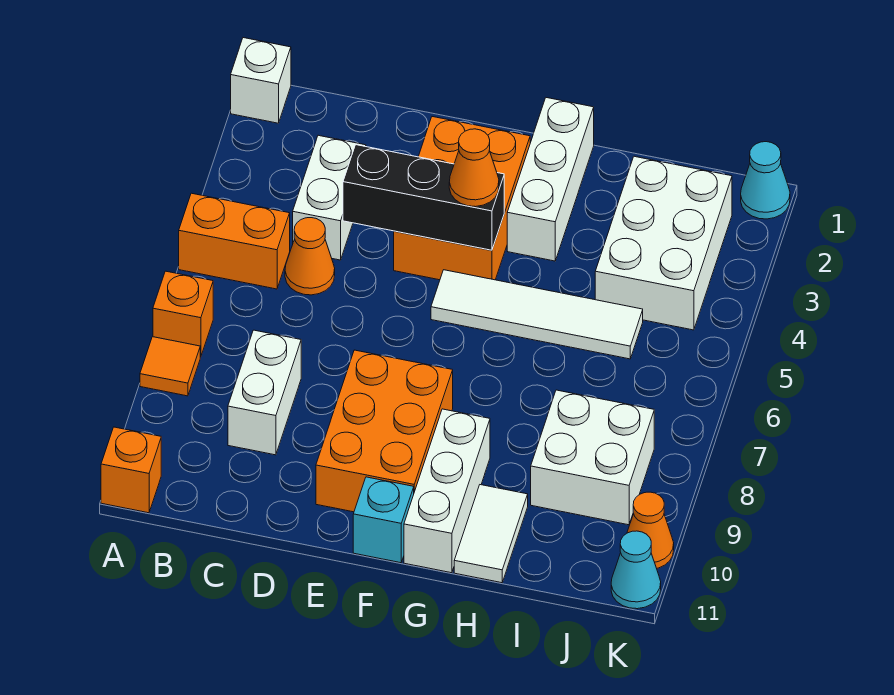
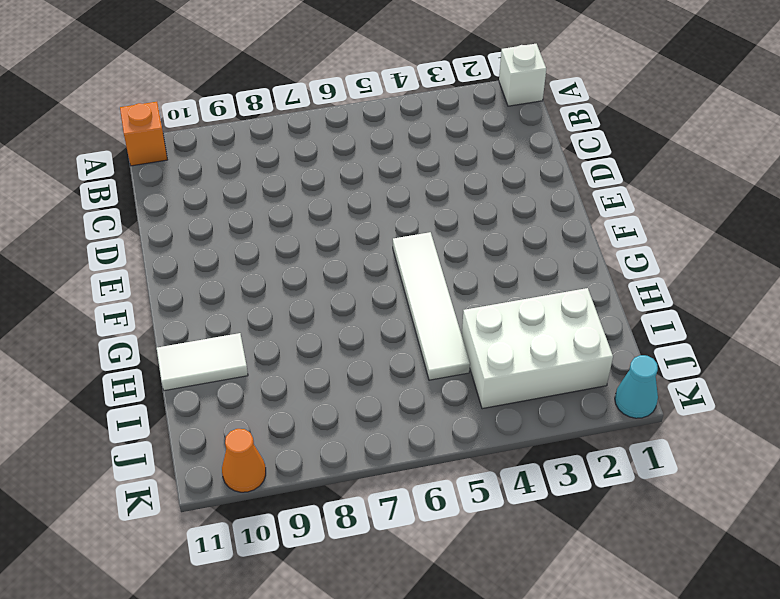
none -> orange 1x2 brick [179,193,290,289]
none -> orange 1x1 brick [153,271,213,357]
none -> orange 1x1 tile [140,337,200,396]

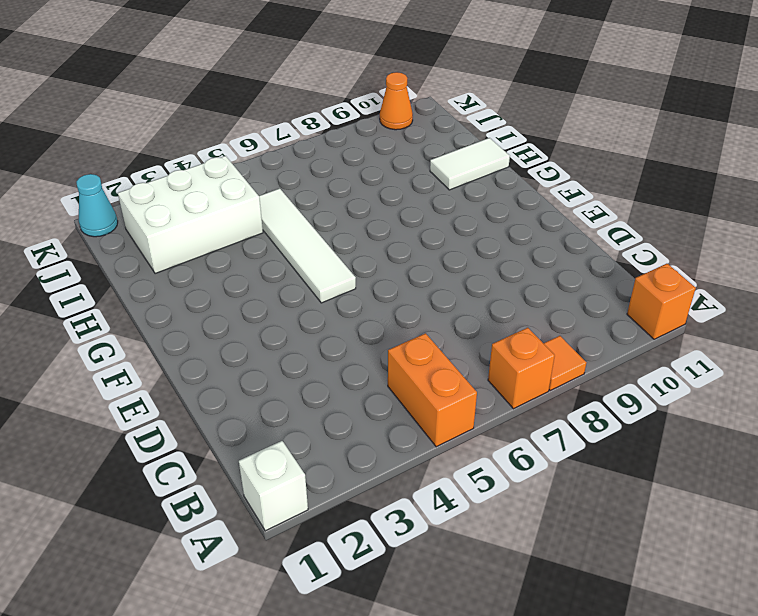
none -> white 1x2 brick [293,135,366,260]
none -> orange 1x1 cone [285,218,335,295]
none -> white 1x2 brick [228,330,301,455]

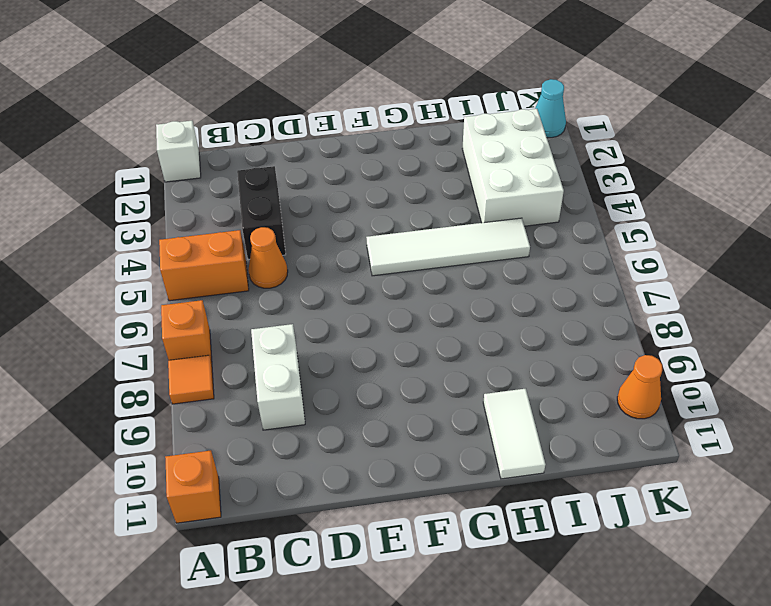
black 1x2 brick [237,166,286,259] -> white 1x2 brick [293,135,366,260]
none -> orange 2x3 brick [394,117,530,280]
none -> orange 2x3 brick [316,350,453,512]
none -> cyan 1x1 brick [353,477,414,563]

